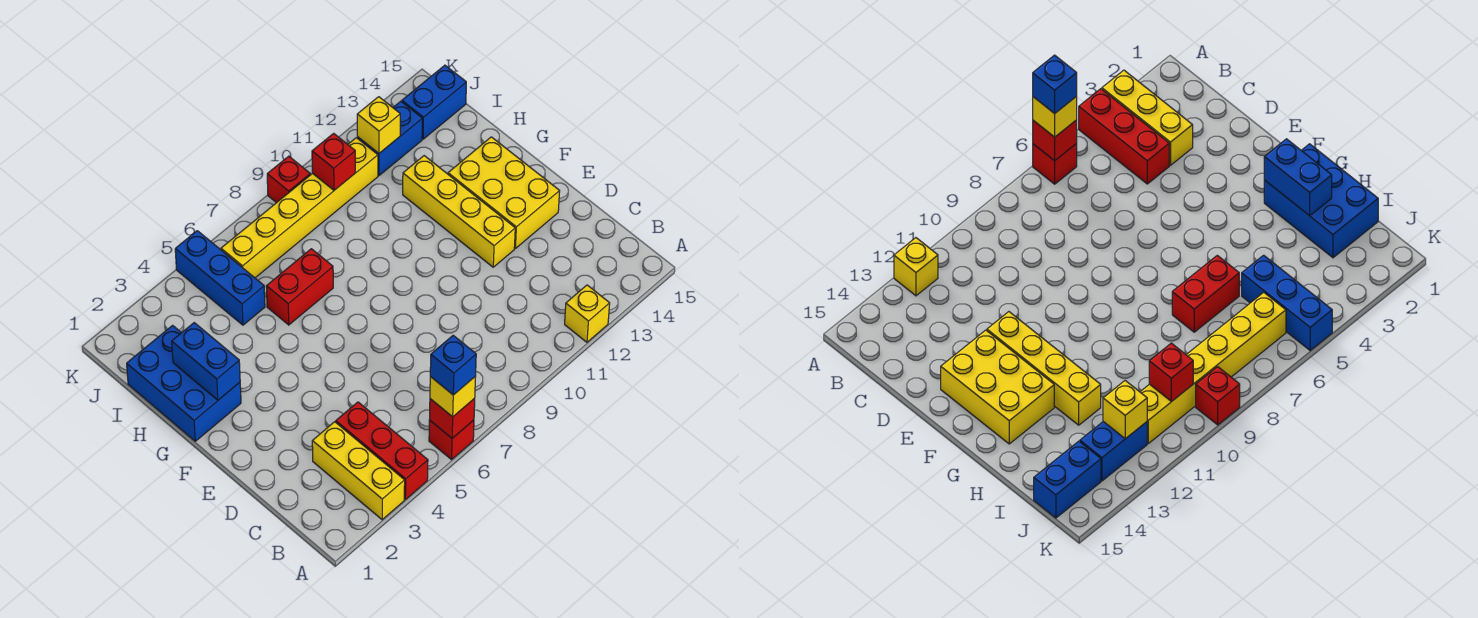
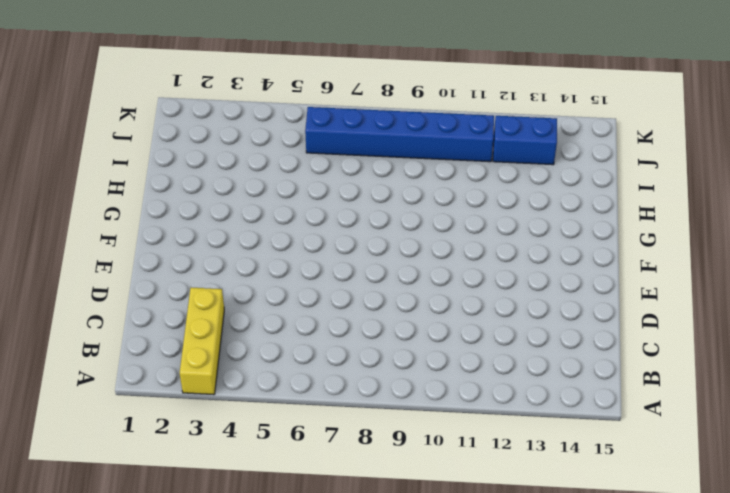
blue 1x6 brick [305,107,494,162] -> yellow 1x6 brick [221,138,378,278]
none -> red 1x3 brick [336,402,428,499]
none -> red 1x1 brick [429,420,474,460]
none -> yellow 1x1 brick [565,285,610,342]

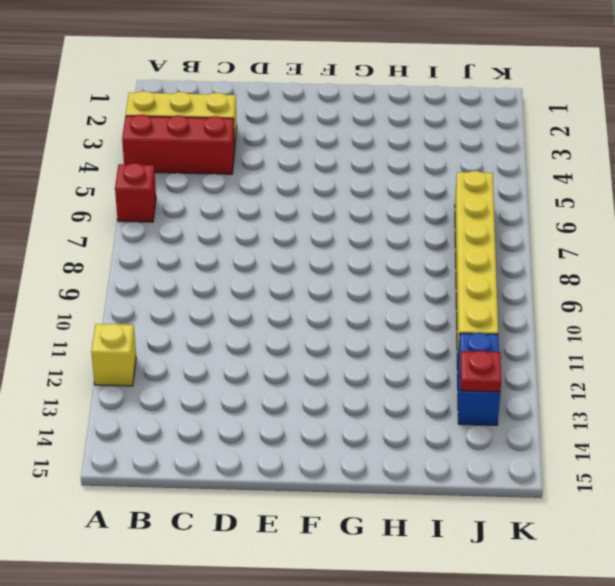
red 1x1 plate [460,351,501,392] -> none
none -> yellow 1x4 brick [403,156,515,267]
none -> yellow 2x3 brick [448,137,560,248]
none -> blue 2x3 brick [127,325,241,441]

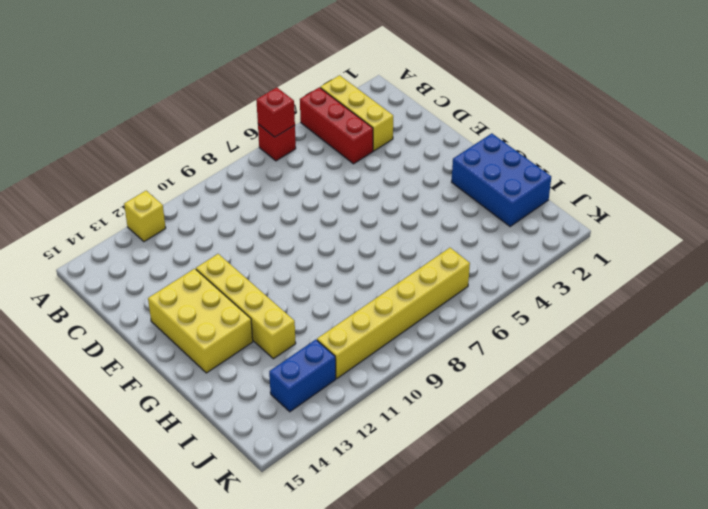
none -> red 1x2 brick [266,249,333,325]
none -> blue 1x3 brick [175,231,265,325]
none -> blue 1x2 brick [402,65,466,139]

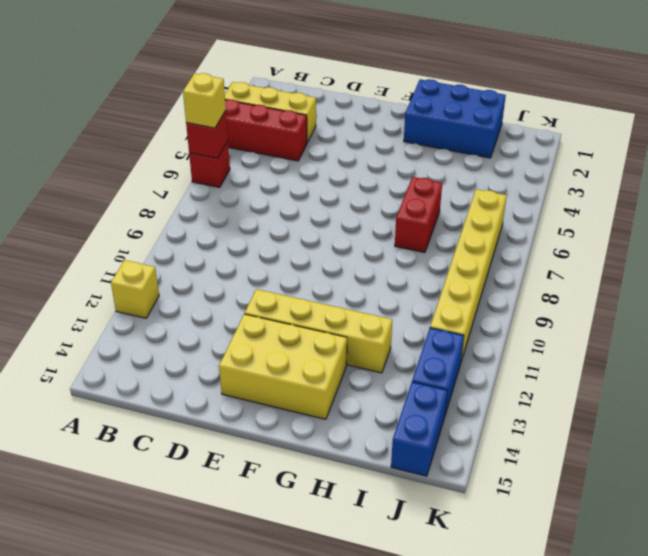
none -> blue 1x3 brick [175,231,265,325]
none -> red 1x1 brick [267,156,310,203]
none -> blue 1x2 brick [172,323,240,400]

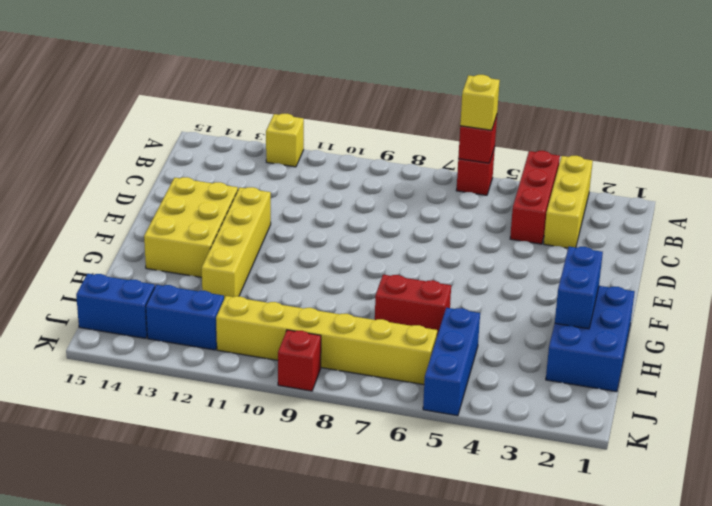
none -> red 1x1 brick [312,133,355,190]
none -> yellow 1x1 brick [357,97,400,153]
none -> blue 1x1 brick [430,335,476,395]

